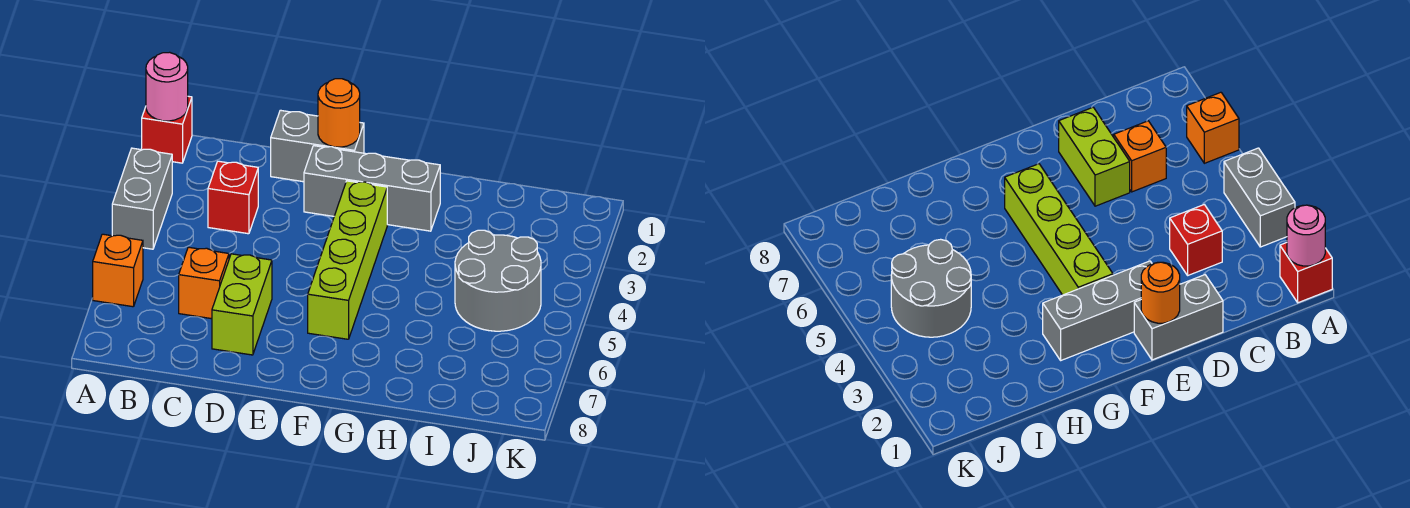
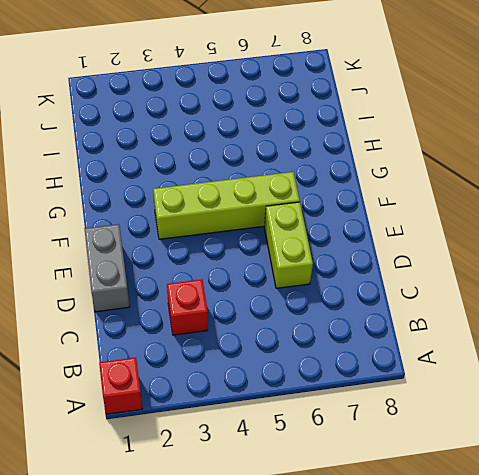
lime 1x2 brick [264,202,313,288] -> lime 1x2 brick turned to [212,254,272,355]
none -> grey 1x2 brick [112,148,172,249]
none -> orange 1x1 brick [93,234,143,307]
none -> orange 1x1 brick [179,247,229,319]

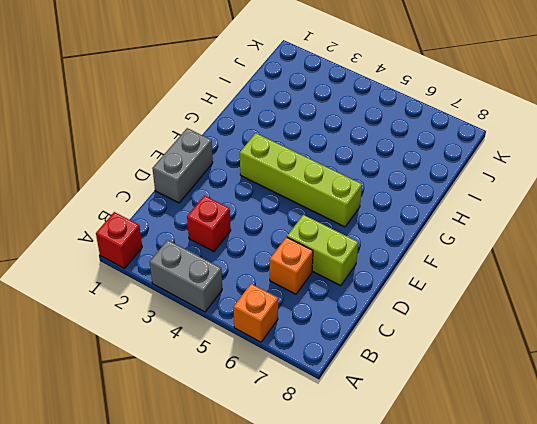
none -> grey 1x3 brick [304,146,440,231]
none -> grey 2x2 round brick [455,230,541,331]
none -> pink 1x1 round brick [146,52,188,121]

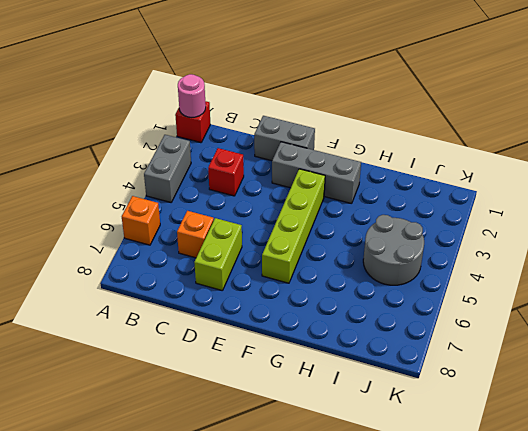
none -> orange 1x1 round brick [318,79,360,147]

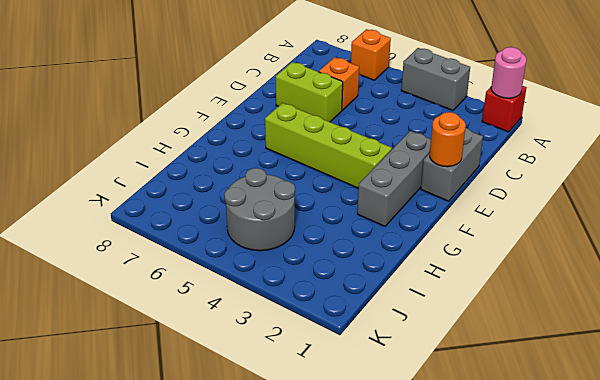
none -> red 1x1 brick [208,161,258,234]

